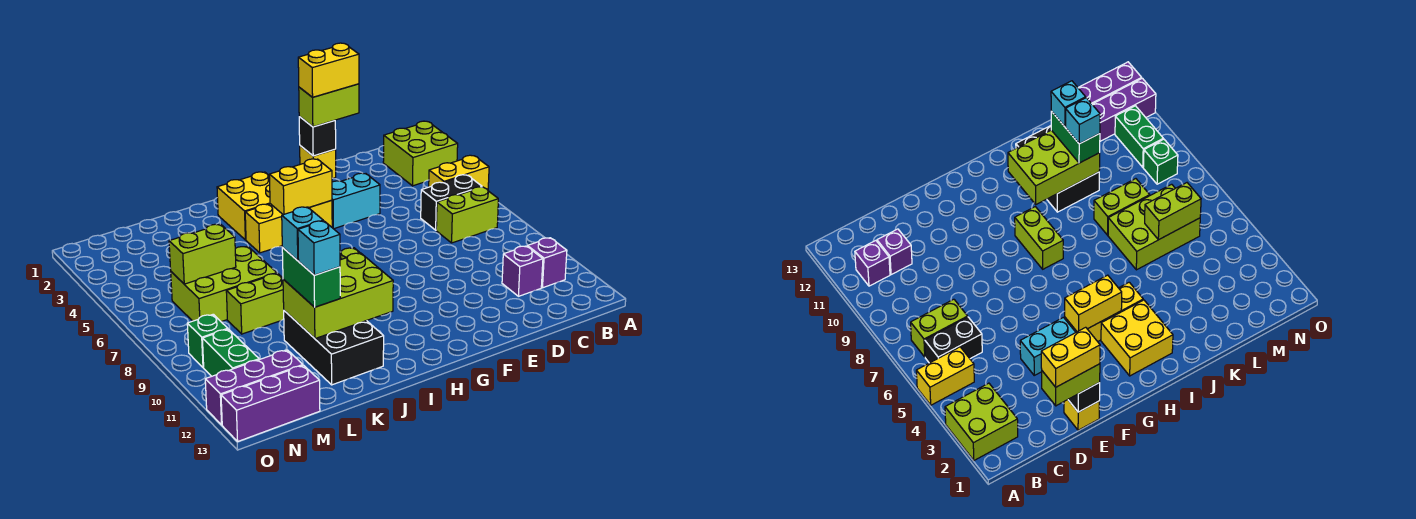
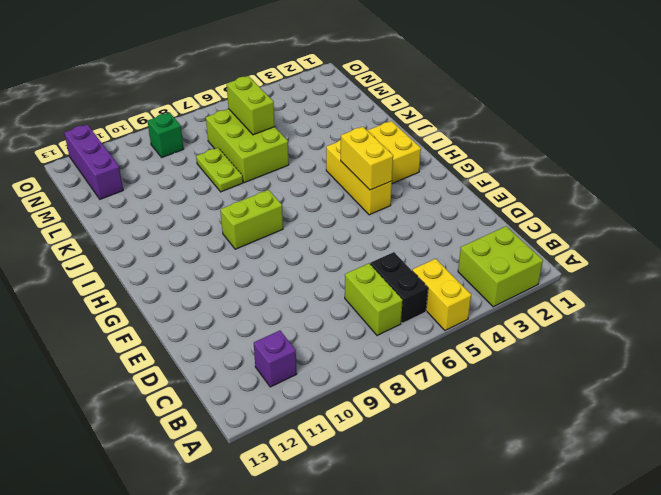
lime 1x2 plate [196,148,243,192] -> lime 1x2 brick [226,273,284,334]
none -> purple 1x1 brick [502,246,543,296]
none -> yellow 1x1 brick [300,146,336,178]
none -> cyan 1x2 brick [332,173,380,229]

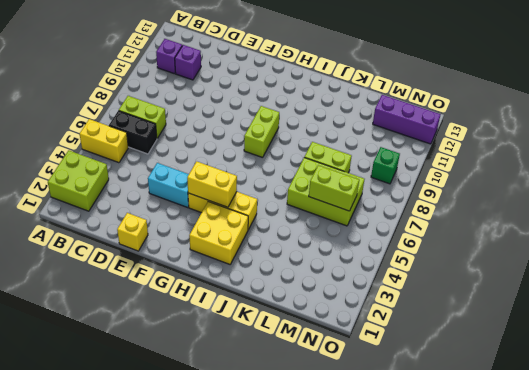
none -> black 2x3 brick [284,311,384,385]
none -> purple 1x3 brick [221,365,320,441]
none -> green 1x2 brick [202,329,259,376]

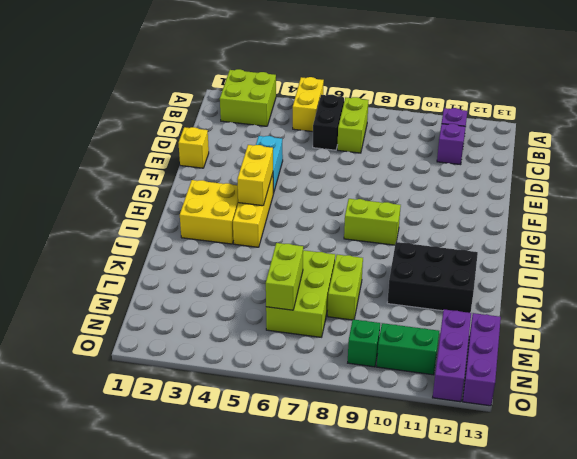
none -> black 1x1 brick [299,117,336,156]
none -> lime 2x3 brick [283,253,393,339]
none -> lime 1x2 brick [299,84,359,127]

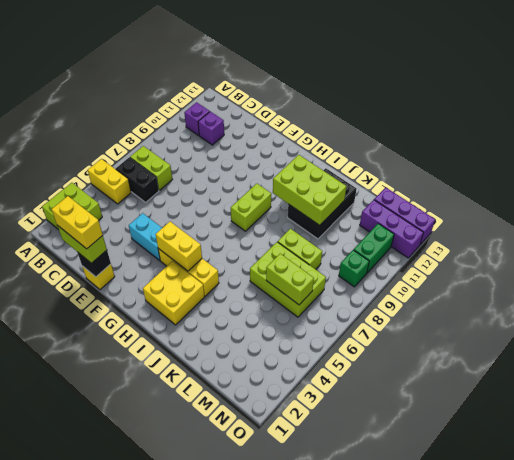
none -> green 1x2 brick [282,248,340,307]
none -> cyan 1x1 brick [282,207,323,260]
none -> cyan 1x1 brick [298,221,340,275]

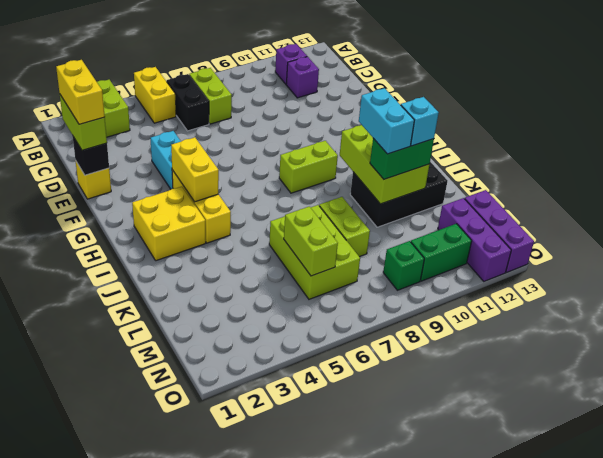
cyan 1x2 brick [359,88,414,154] -> cyan 1x1 brick [282,207,323,260]

